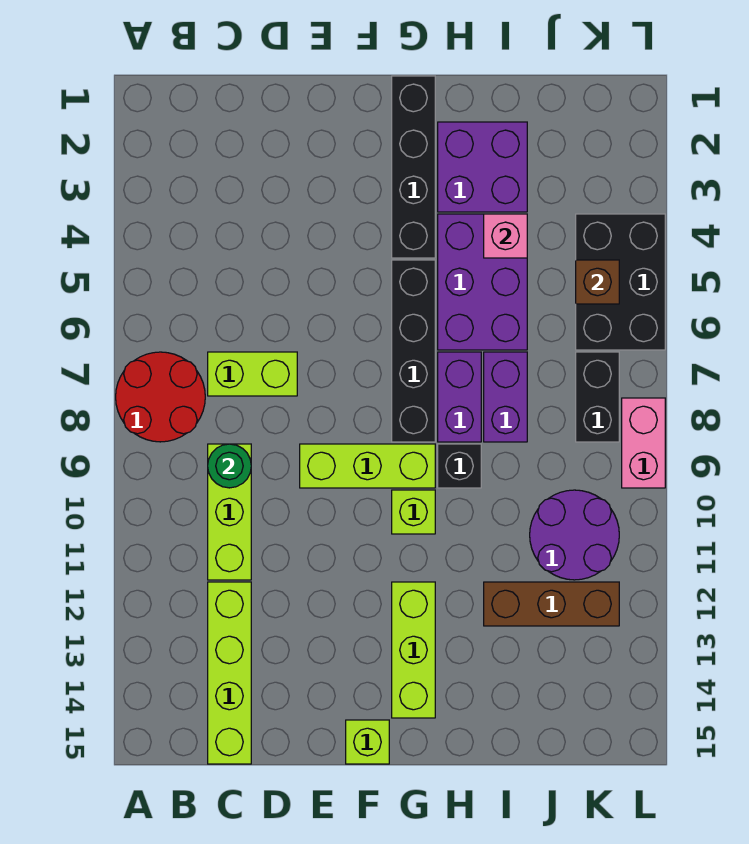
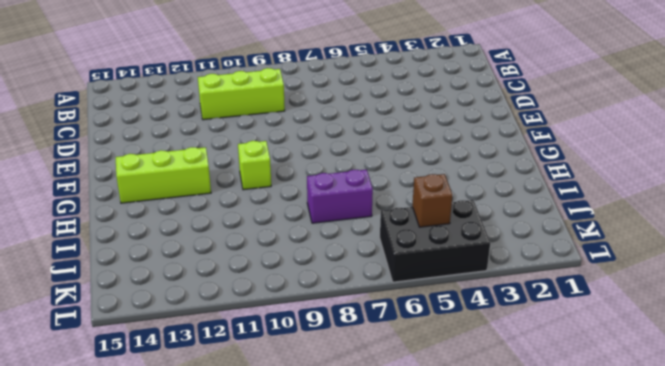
none -> red 2x2 round brick [116,352,205,442]
none -> lime 1x2 brick [208,352,297,396]
none -> lime 1x4 brick [208,582,251,764]

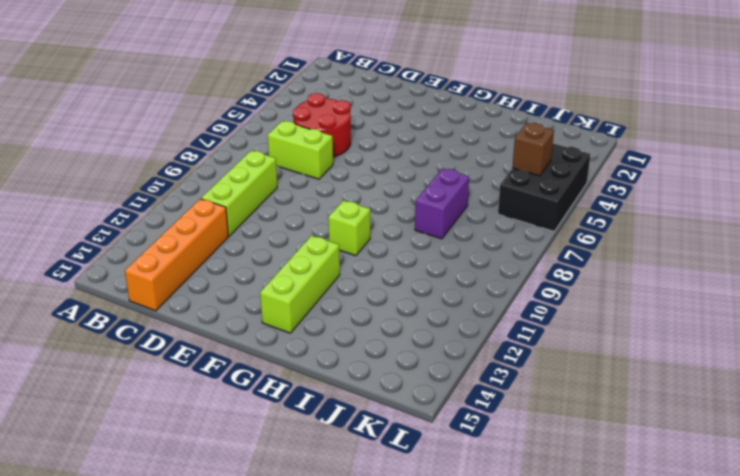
red 2x2 round brick [293,93,351,157] -> red 2x2 round brick moved to [116,352,205,442]
orange 1x4 brick [125,199,228,311] -> lime 1x4 brick [208,582,251,764]
none -> lime 1x3 brick [300,444,435,488]
none -> lime 1x1 brick [346,720,389,764]
none -> black 1x4 brick [392,76,435,258]

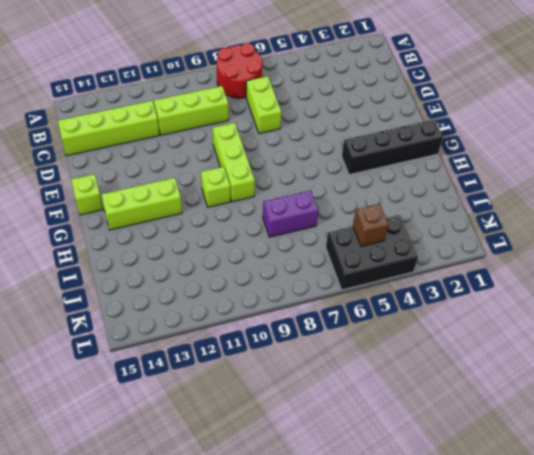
none -> black 1x4 brick [392,260,435,442]
none -> purple 2x2 brick [438,122,527,212]
none -> purple 2x3 brick [438,214,527,350]

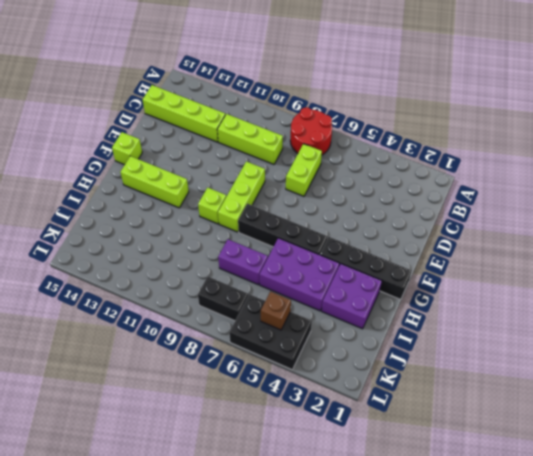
none -> purple 1x2 brick [438,352,481,442]
none -> black 1x1 brick [438,444,481,488]
none -> brown 1x3 brick [484,582,619,626]

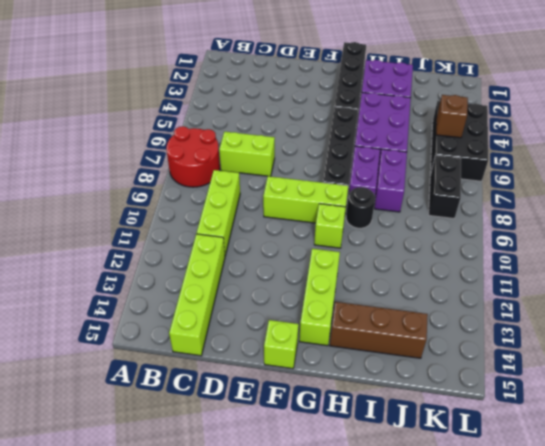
black 1x1 round brick [346,187,375,228] -> black 1x1 brick [438,444,481,488]
brown 1x3 brick [330,302,428,358] -> brown 1x3 brick moved to [484,582,619,626]
none -> purple 2x2 round brick [530,490,619,580]
none -> pink 1x2 brick [622,398,665,488]
none -> green 1x1 round brick [208,444,251,488]

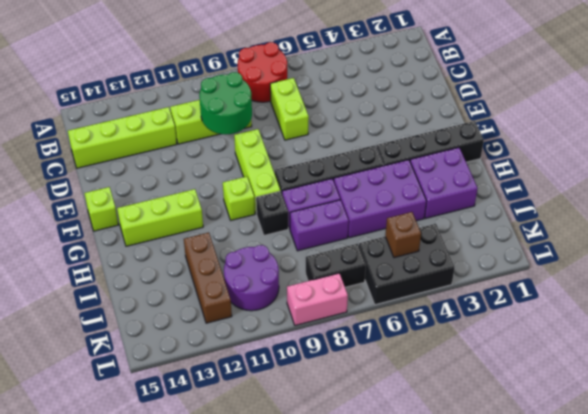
green 2x2 round brick [199,72,252,135] -> green 1x1 round brick [208,444,251,488]
none -> pink 1x1 brick [484,214,527,258]

